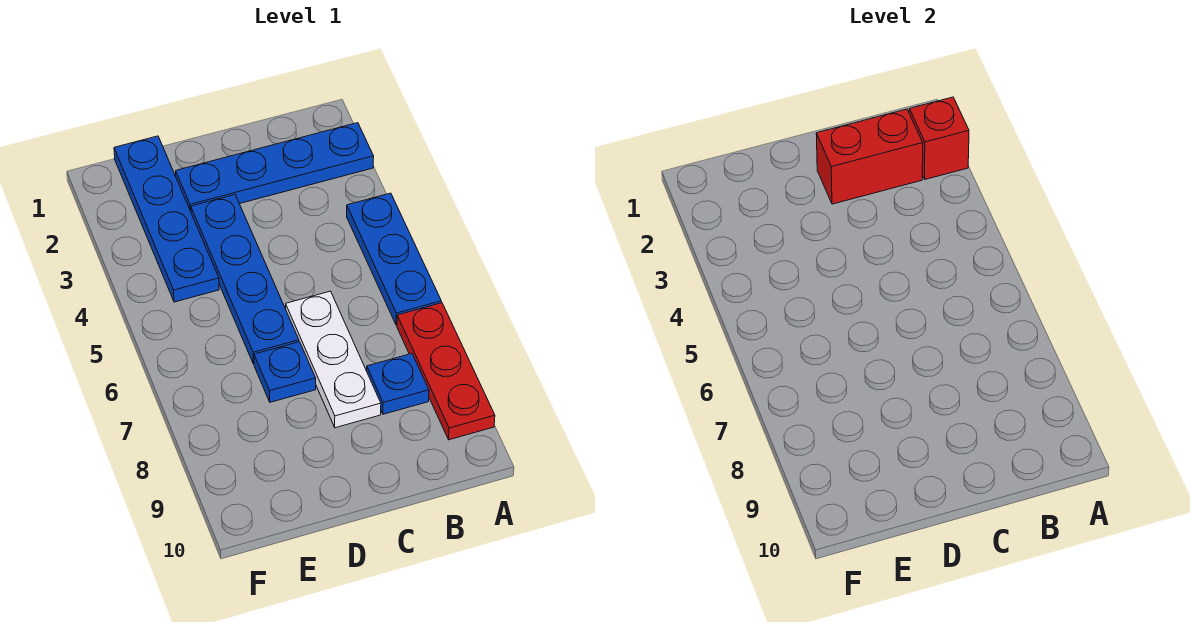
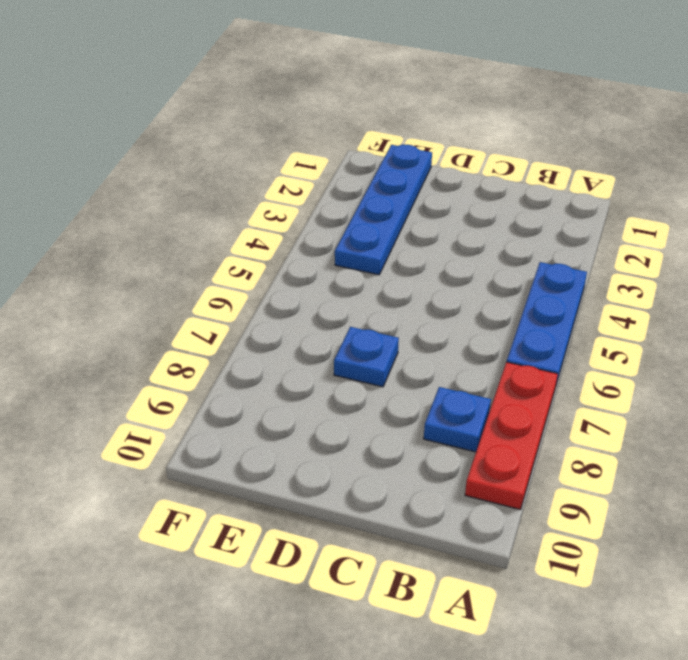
none -> blue 1x4 plate [176,123,374,211]
none -> white 1x3 plate [286,291,381,428]

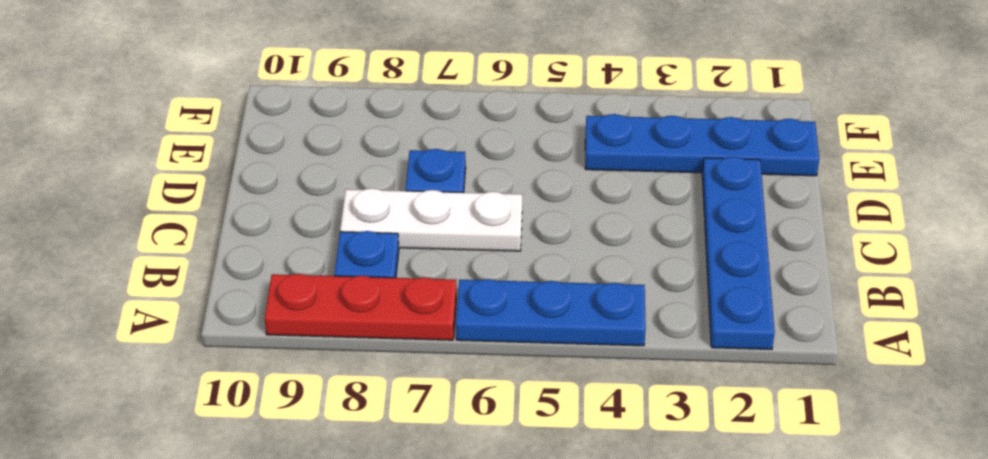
none -> blue 1x4 plate [191,195,299,364]
none -> red 1x1 brick [909,97,969,179]

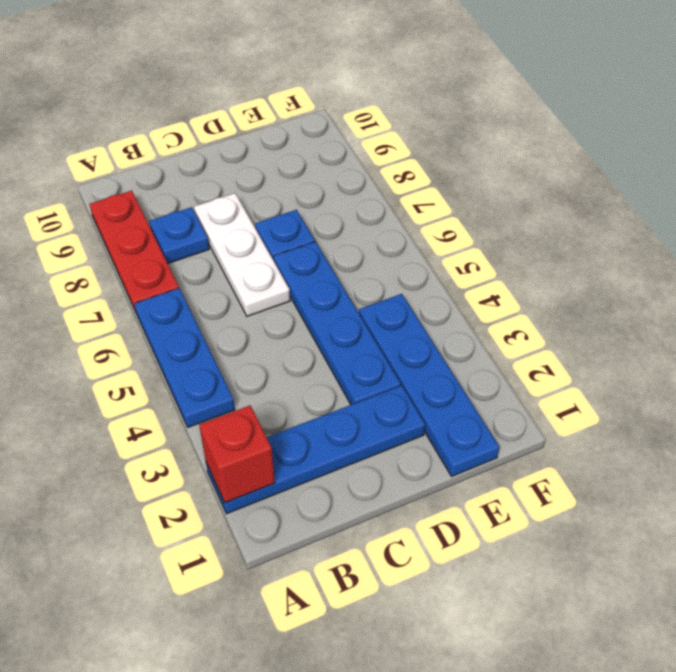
none -> red 1x2 brick [816,109,923,204]

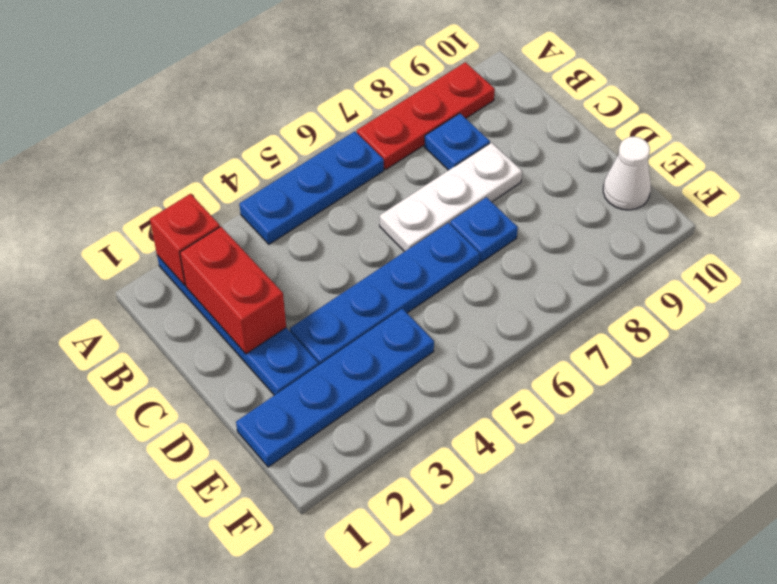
white 1x1 cone [603,137,651,210] -> none

